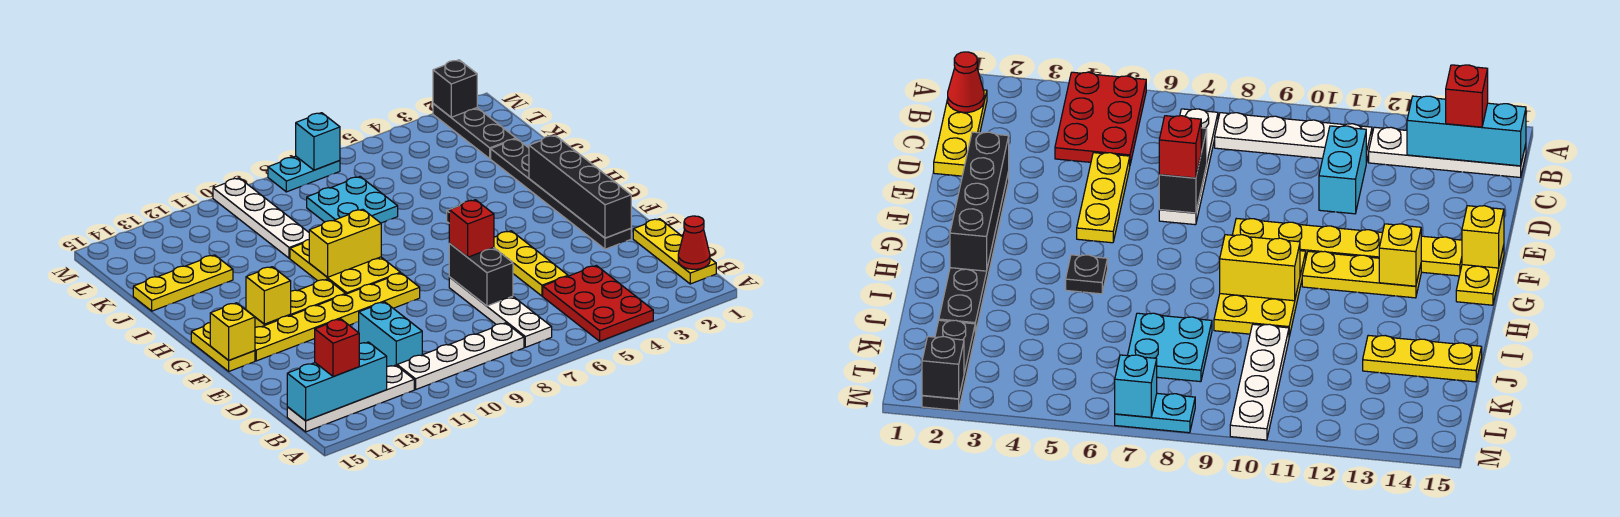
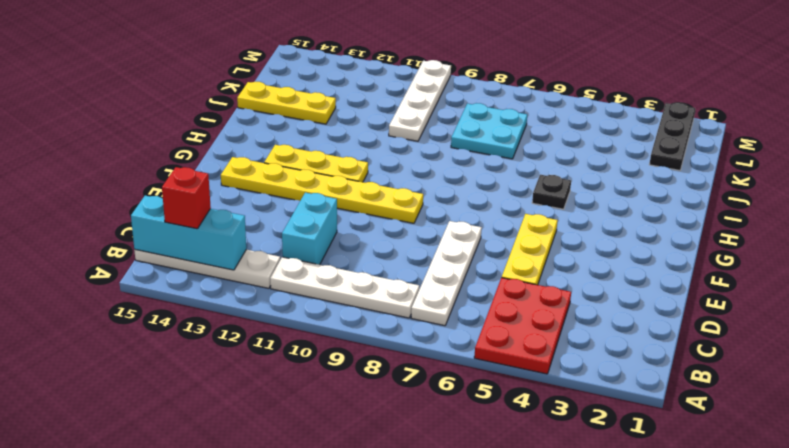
none -> yellow 1x3 plate [633,219,716,284]
none -> black 1x6 plate [491,139,631,249]
none -> yellow 1x2 plate [191,323,255,371]

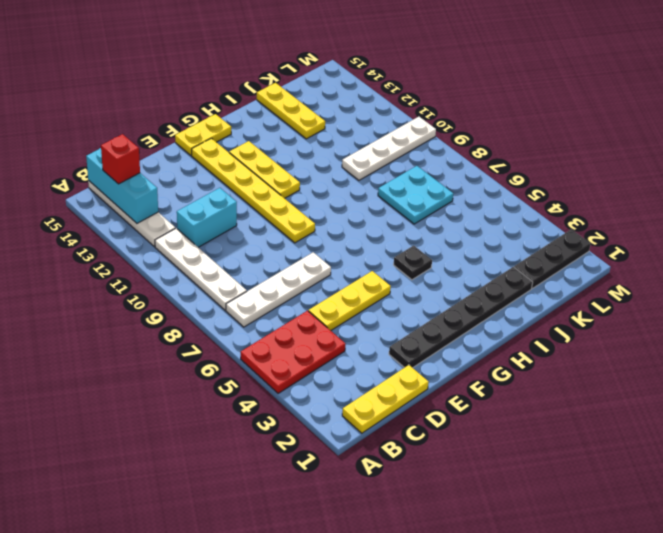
none -> yellow 2x3 plate [290,240,400,294]
none -> cyan 1x2 plate [268,156,340,192]
none -> red 1x1 cone [678,216,710,269]

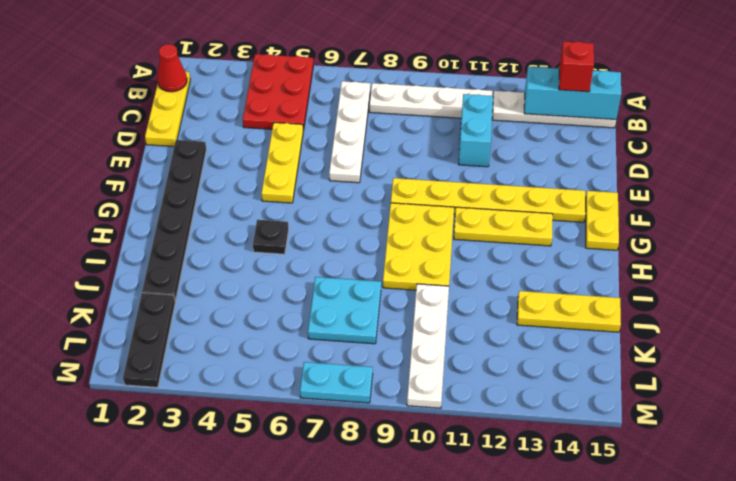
none -> black 1x2 brick [449,244,513,306]
none -> black 1x4 brick [529,135,631,238]
none -> yellow 1x1 brick [210,303,255,360]

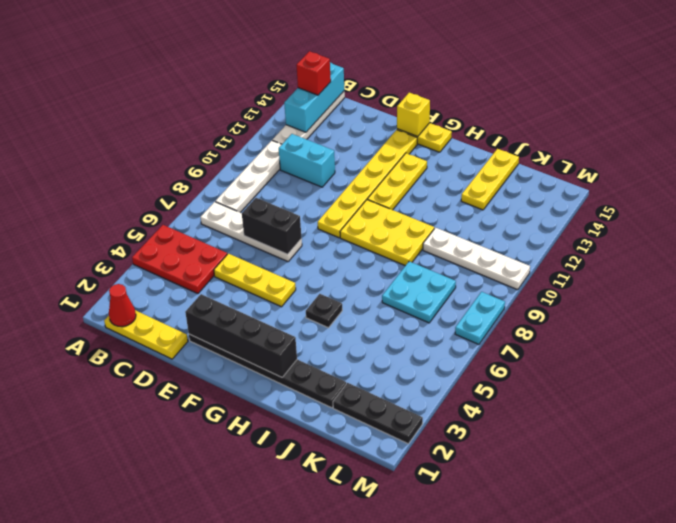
none -> yellow 1x1 brick [246,267,291,324]
none -> yellow 1x2 brick [309,209,381,277]
none -> black 1x1 brick [433,60,477,117]

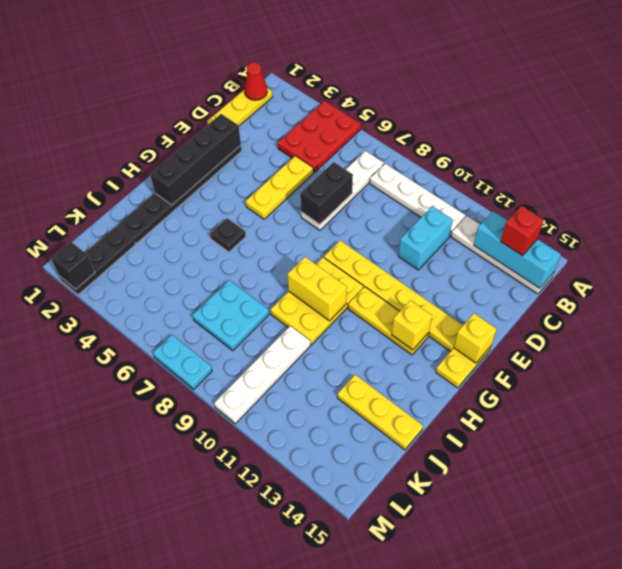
none -> cyan 1x1 brick [296,113,340,170]
none -> red 1x1 brick [449,200,494,257]

